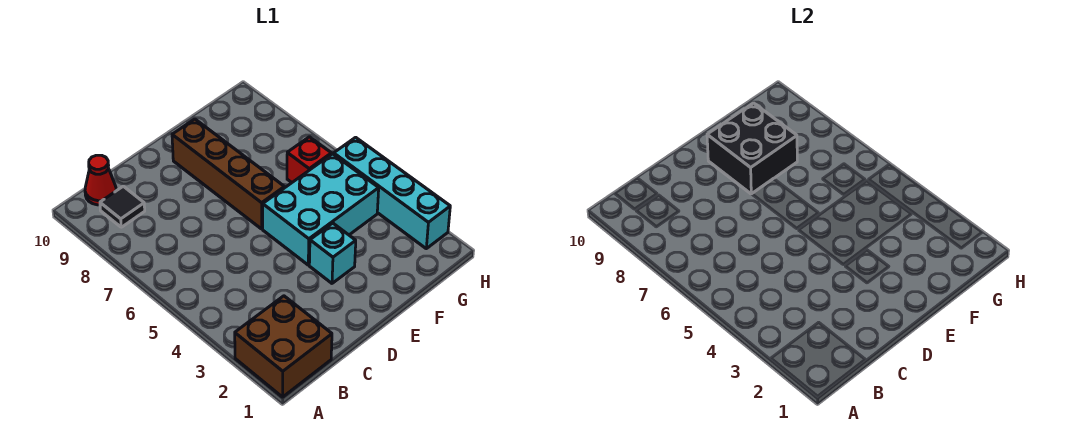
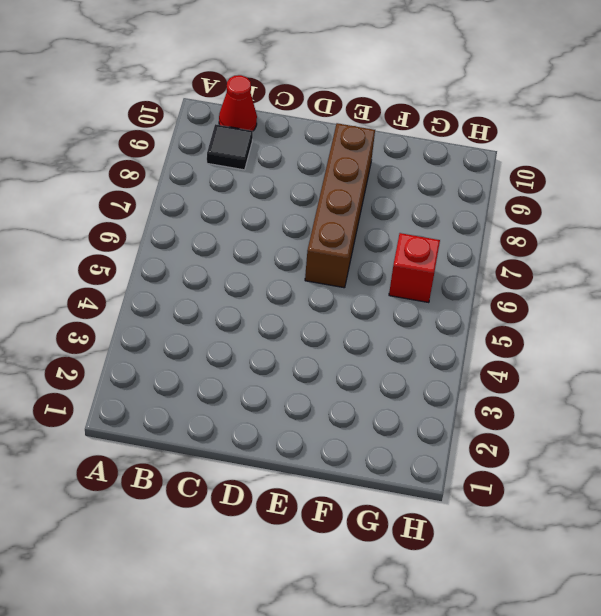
none -> brown 2x2 brick [235,296,332,397]
none -> cyan 1x1 brick [309,223,356,283]

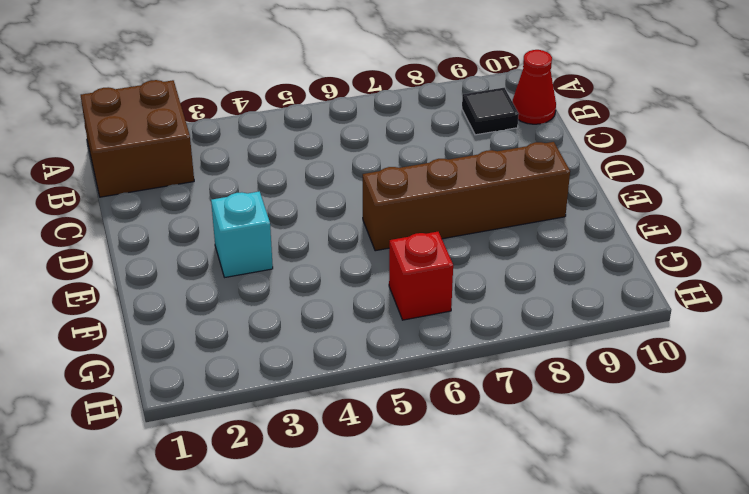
none -> cyan 2x3 brick [263,154,379,265]
none -> cyan 1x4 brick [334,137,450,249]

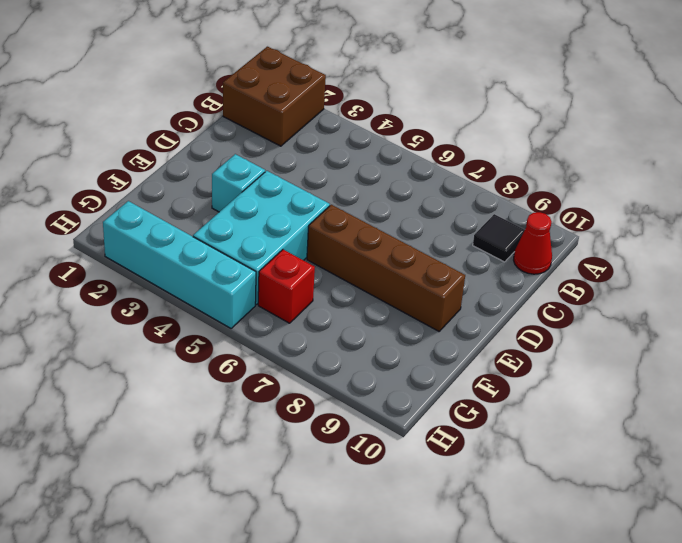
none -> black 2x2 brick [707,103,797,194]

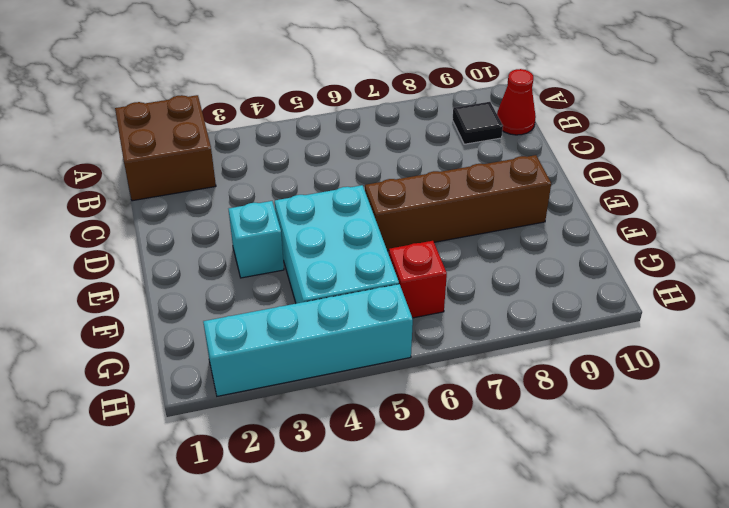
none -> black 2x2 brick [707,103,797,194]

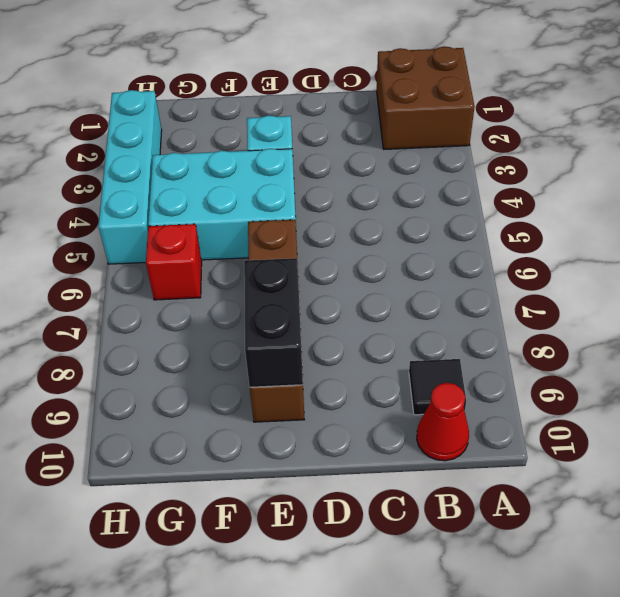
black 1x2 brick [244,258,303,387] -> black 2x2 brick [707,103,797,194]

